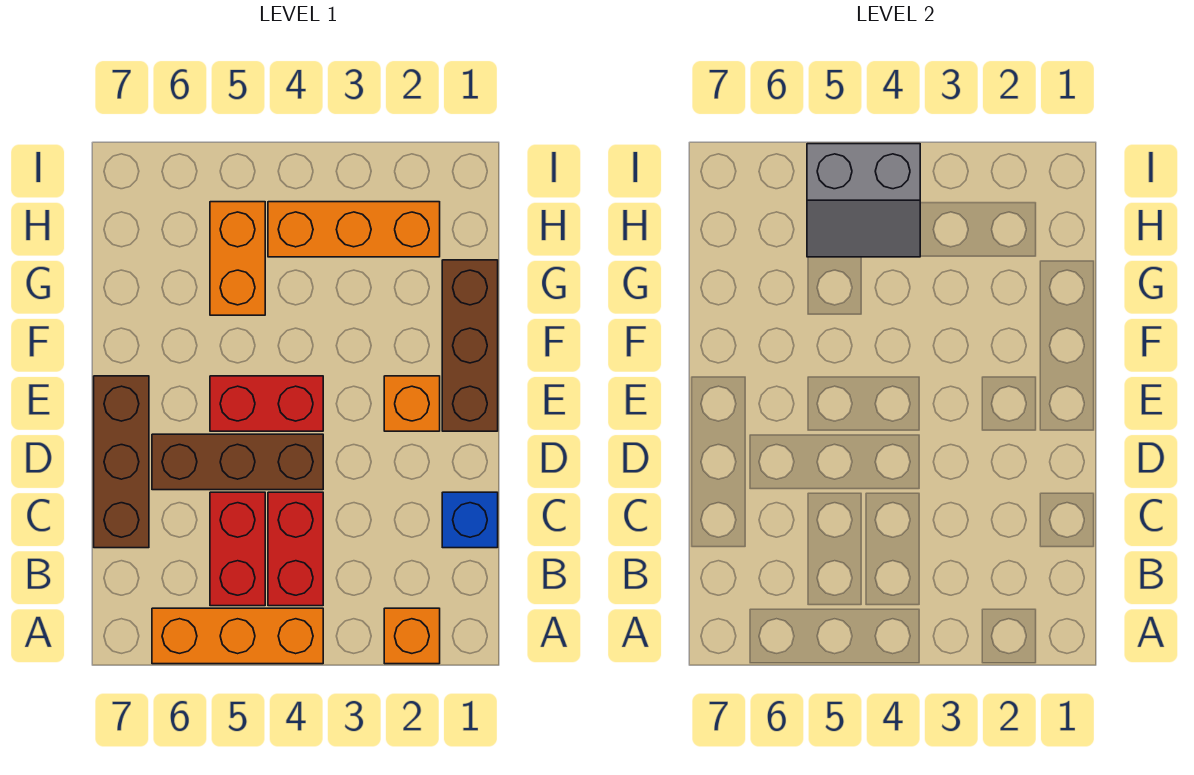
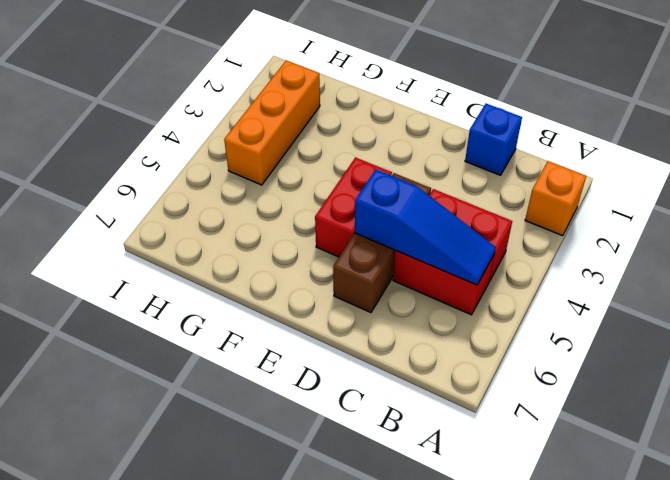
blue 1x3 slope [355,170,496,285] -> none
none -> orange 1x3 brick [152,608,323,664]
none -> brown 1x3 brick [94,376,149,548]
none -> brown 1x3 brick [442,260,498,431]

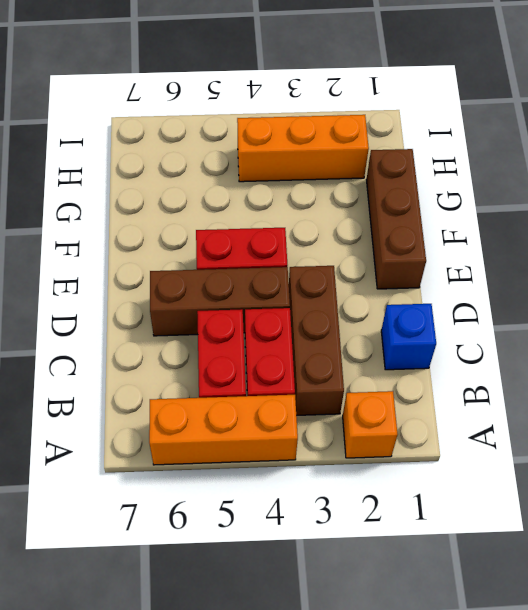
brown 1x3 brick [289,266,344,415] -> brown 1x3 brick moved to [94,376,149,548]
none -> orange 1x1 brick [384,376,440,431]
none -> orange 1x2 brick [210,202,265,315]
none -> grey 2x2 slope [807,144,920,257]

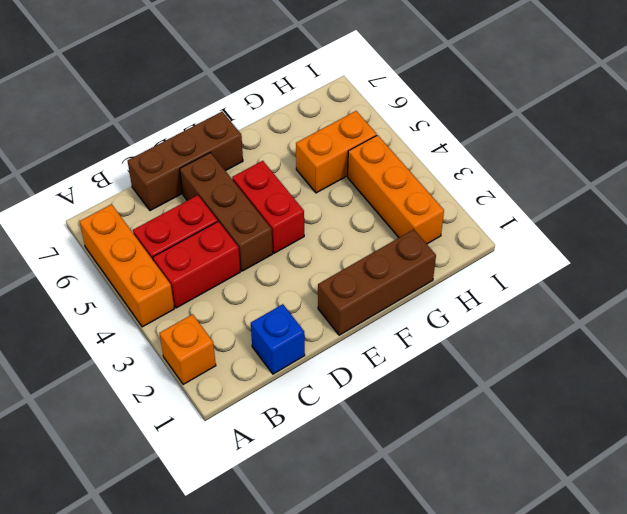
none -> orange 1x1 brick [384,376,440,431]
none -> grey 2x2 slope [807,144,920,257]

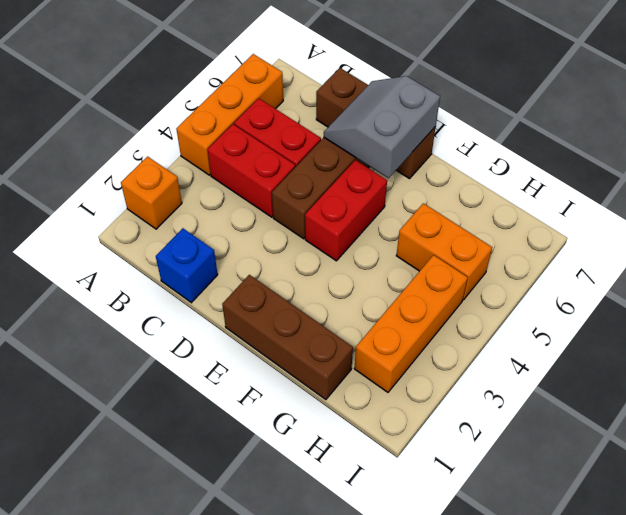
grey 2x2 slope [324,76,440,178] -> grey 2x2 slope moved to [807,144,920,257]
none -> orange 1x1 brick [384,376,440,431]

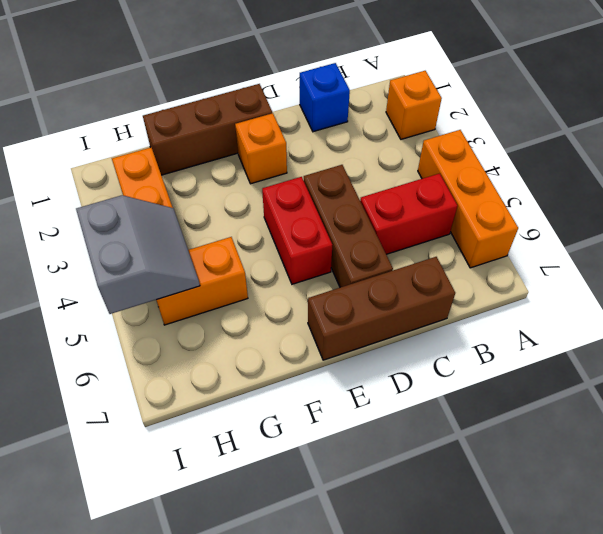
none -> red 1x2 brick [268,492,323,606]

